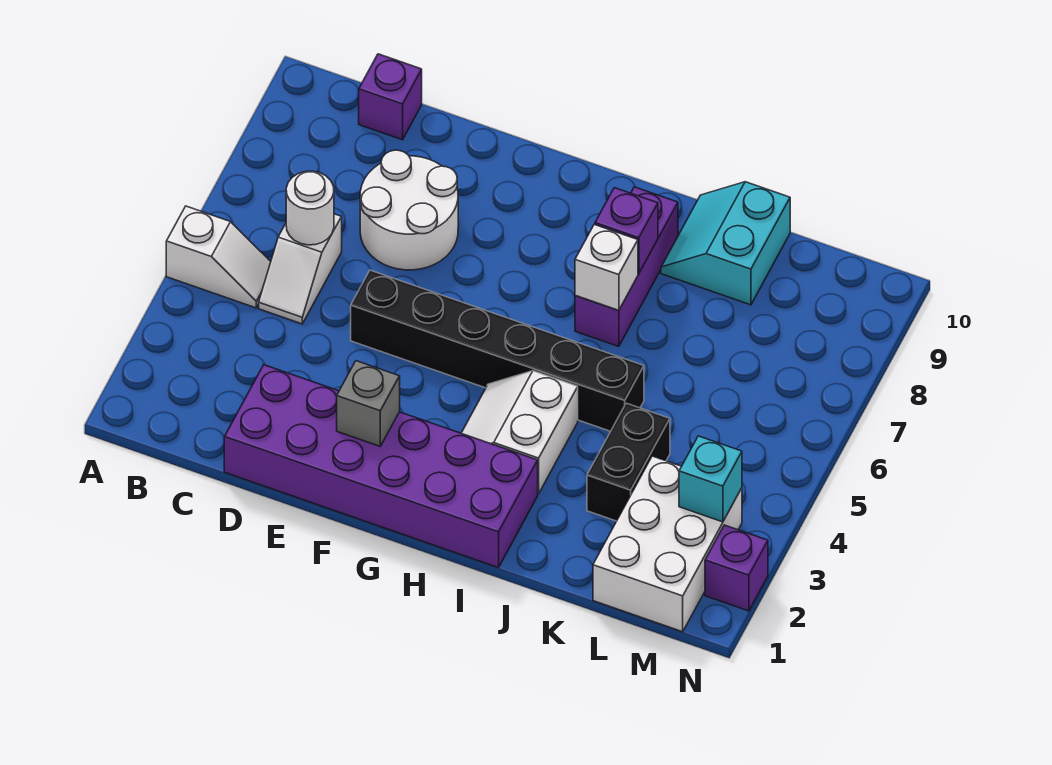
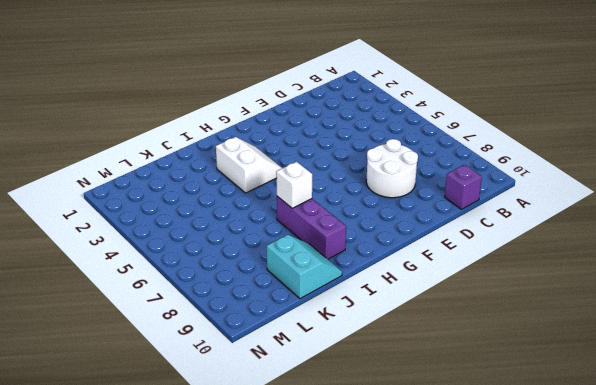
none -> white 1x2 slope [166,206,271,308]
none -> white 1x2 slope [259,214,342,324]
none -> purple 2x6 brick [224,365,538,568]

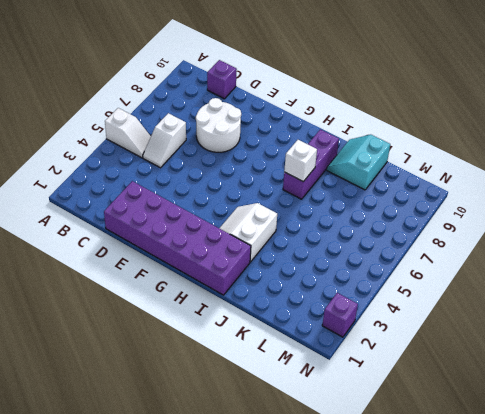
none -> black 1x6 brick [351,270,644,431]
none -> black 1x2 brick [587,403,670,521]
none -> white 2x3 brick [593,456,742,632]

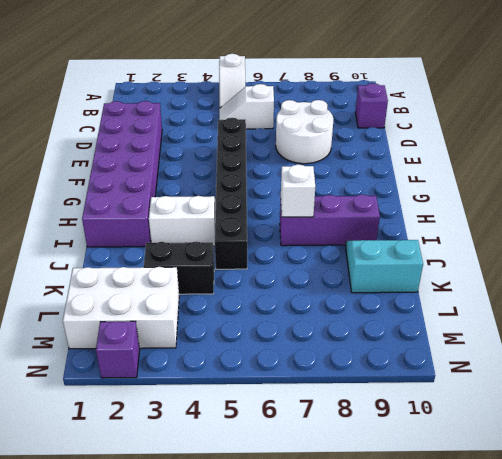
none -> white 1x1 round brick [286,171,334,245]
none -> grey 1x1 brick [337,361,400,446]
none -> purple 1x1 brick [595,188,658,274]

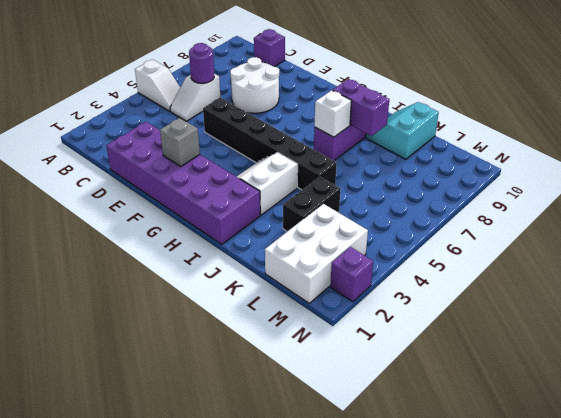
purple 1x1 round brick [189,43,214,83] -> white 1x1 round brick [286,171,334,245]
purple 1x2 brick [333,79,389,136] -> purple 1x1 brick [595,188,658,274]
none -> cyan 1x1 brick [679,436,742,522]

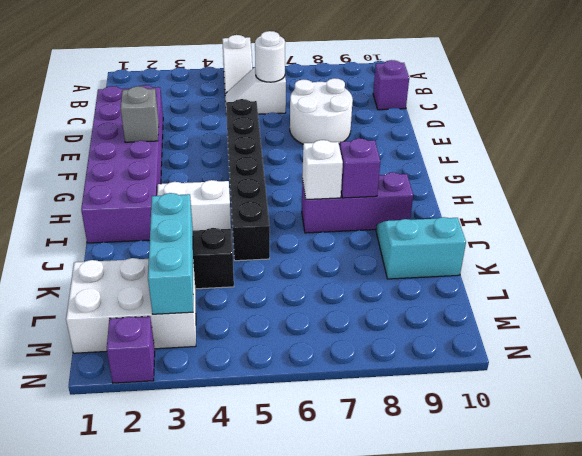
cyan 1x3 brick [148,193,193,314] -> cyan 1x1 brick [679,436,742,522]

